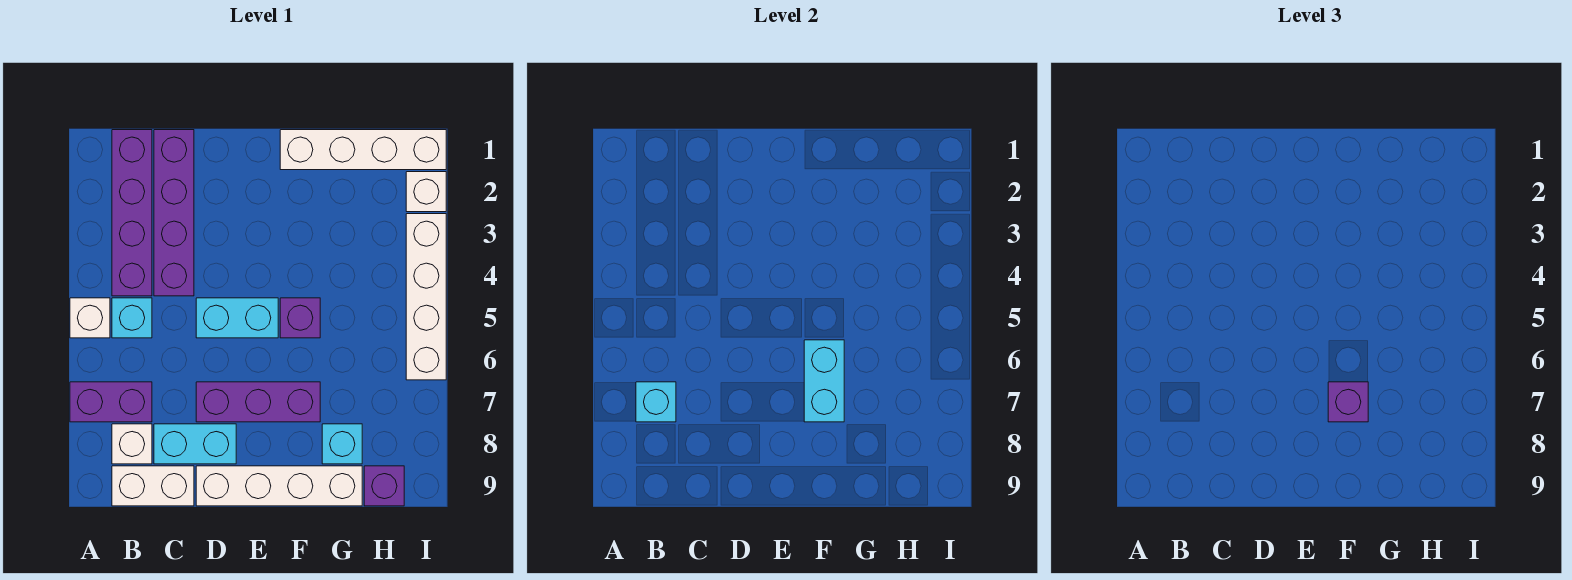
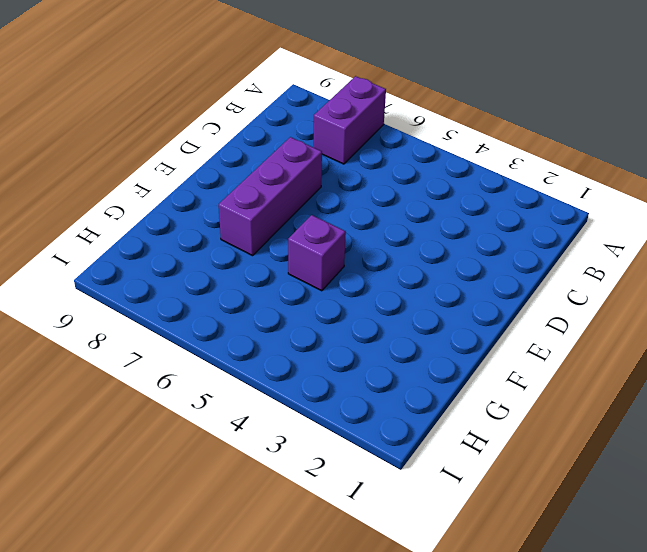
none -> white 1x1 brick [70,298,110,338]
none -> purple 1x4 brick [112,130,152,296]
none -> cyan 1x1 brick [112,298,152,338]

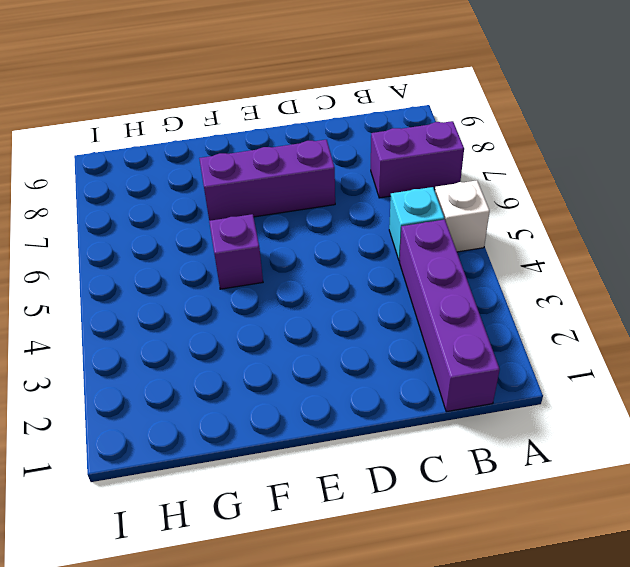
none -> white 1x1 brick [112,424,152,464]
none -> white 1x2 brick [112,466,194,506]
none -> purple 1x4 brick [154,130,194,296]

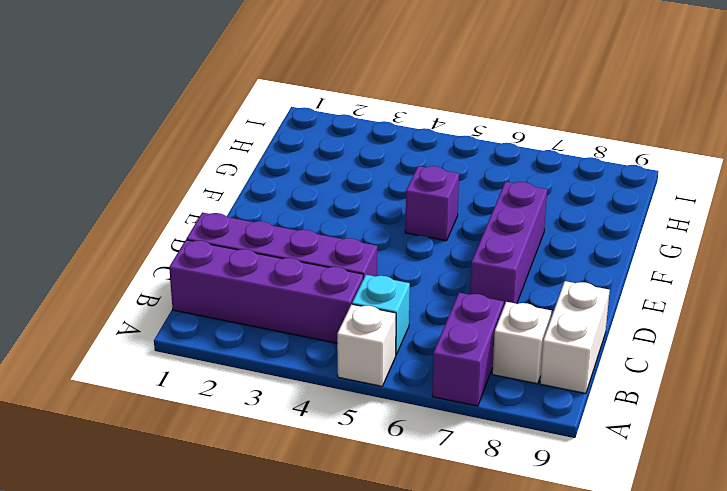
none -> cyan 1x2 brick [154,424,236,464]
none -> cyan 1x2 brick [196,298,278,338]
none -> white 1x4 brick [196,466,362,506]

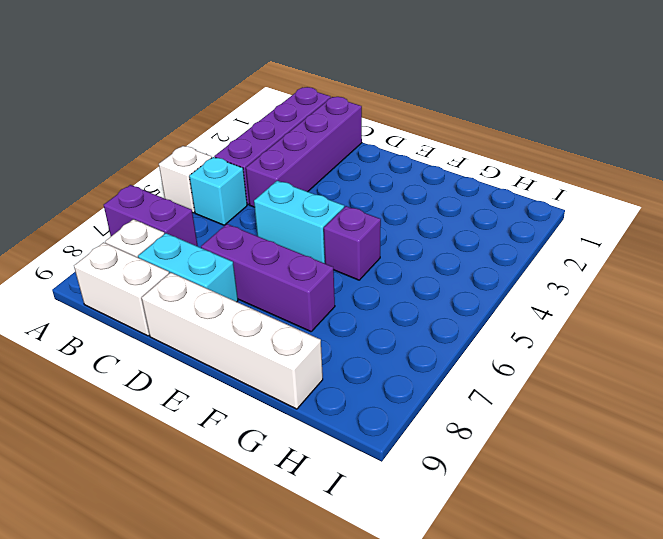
none -> white 1x4 brick [280,130,446,170]
none -> cyan 1x1 brick [322,424,362,464]
none -> purple 1x1 brick [364,466,404,506]

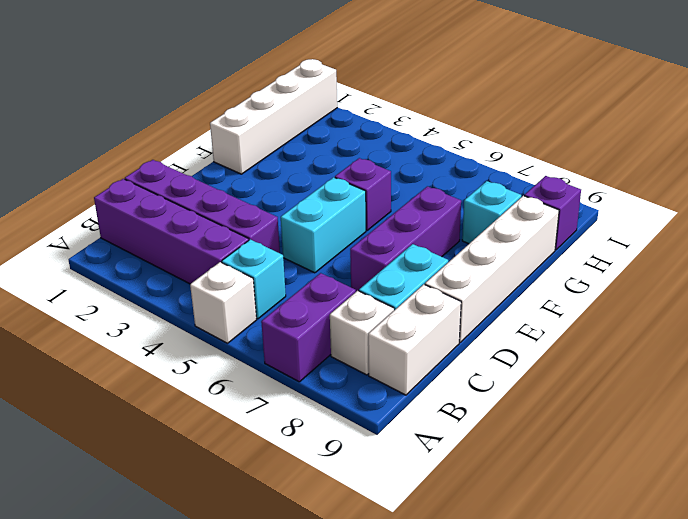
none -> white 1x1 brick [406,172,446,212]
none -> white 1x4 brick [406,214,446,380]
none -> cyan 1x1 brick [636,382,676,422]

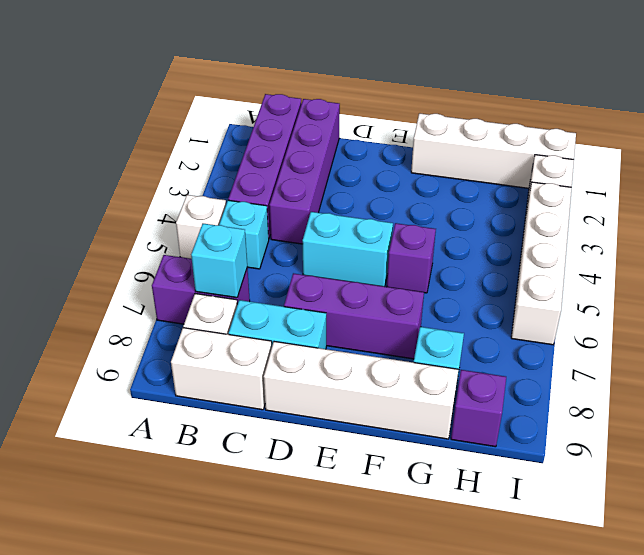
none -> cyan 1x2 brick [804,340,844,422]
none -> purple 1x1 brick [1328,382,1368,422]

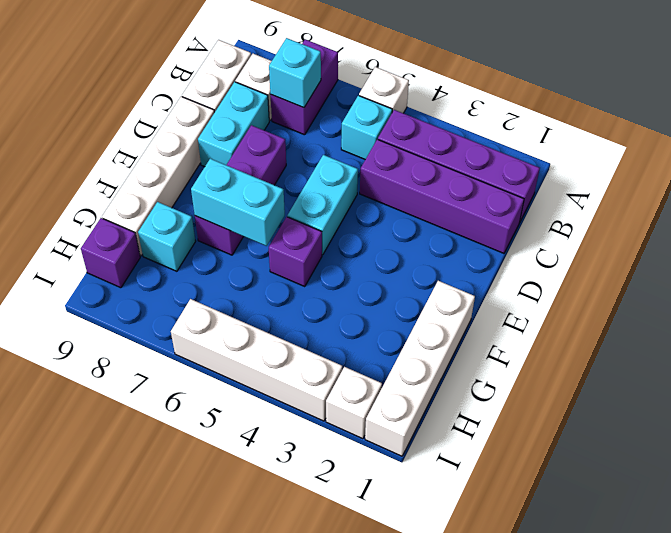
none -> purple 1x1 brick [1328,382,1368,422]

